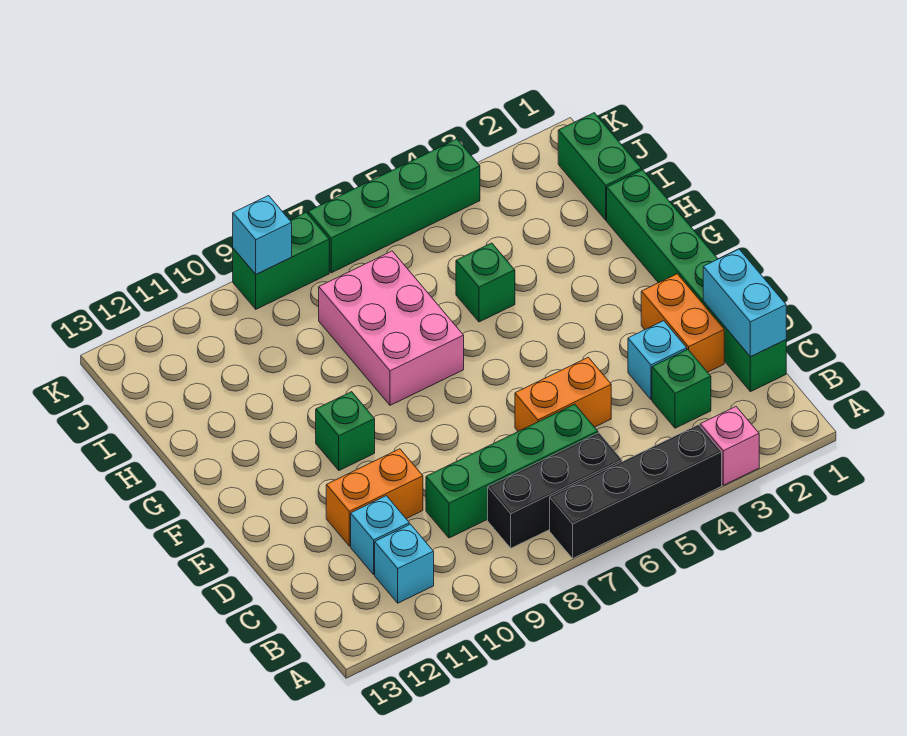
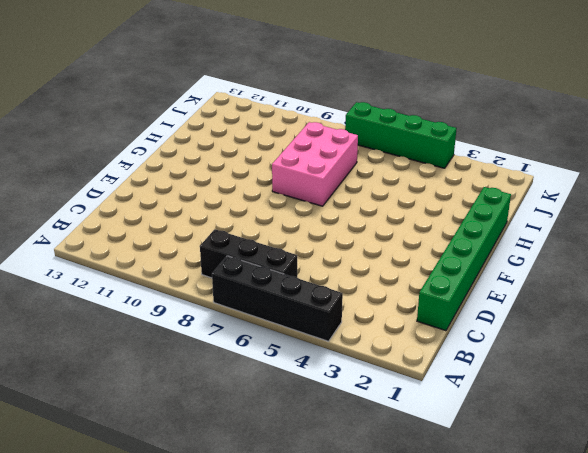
none -> pink 1x1 brick [700,407,759,485]
none -> cyan 1x1 brick [375,524,434,603]
none -> green 1x1 brick [652,349,711,428]

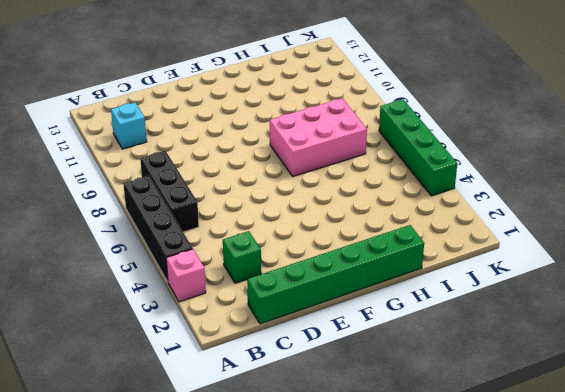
none -> green 1x4 brick [426,404,598,538]
none -> cyan 1x1 brick [351,496,409,574]
none -> orange 1x2 brick [641,274,724,372]

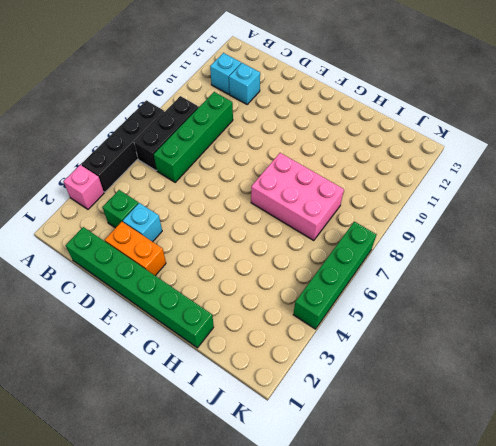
none -> orange 1x2 brick [515,357,611,431]
none -> orange 1x2 brick [326,449,423,546]
none -> green 1x1 brick [316,392,375,470]

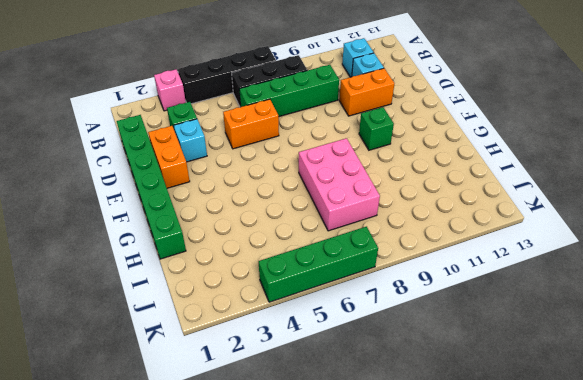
none -> green 1x1 brick [456,243,515,322]
none -> green 1x2 brick [558,113,641,220]
none -> green 1x2 brick [233,212,329,309]

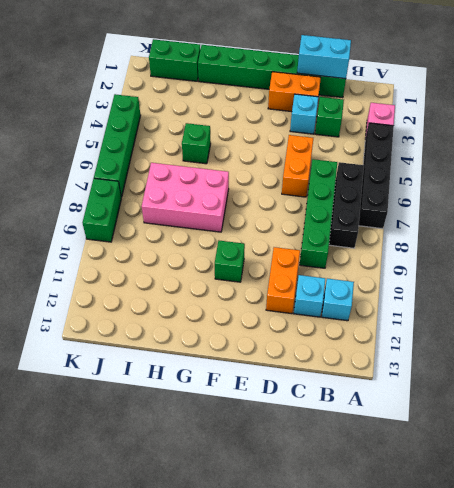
none -> cyan 1x1 brick [233,196,292,274]

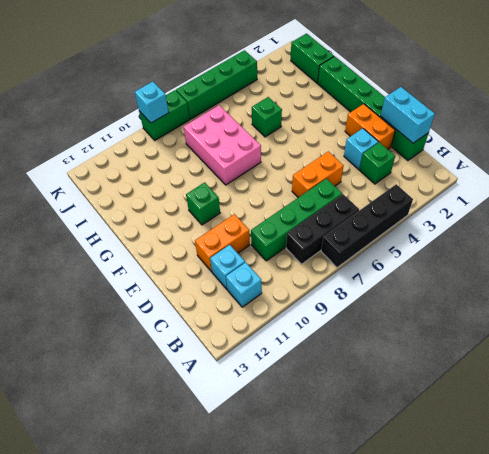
none -> pink 1x1 brick [700,407,759,485]

